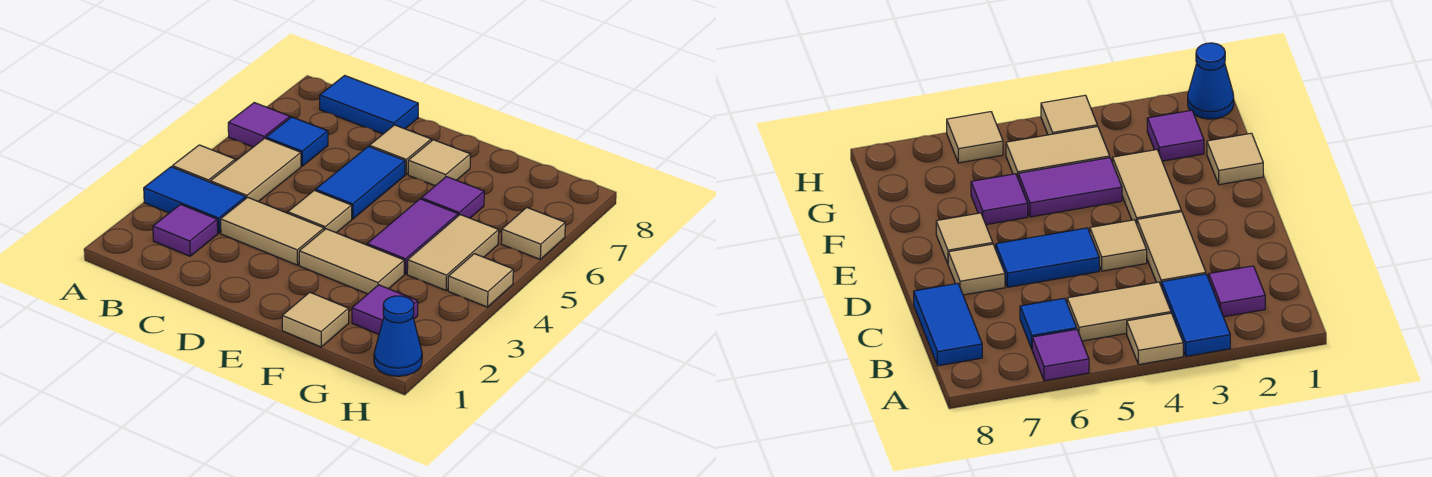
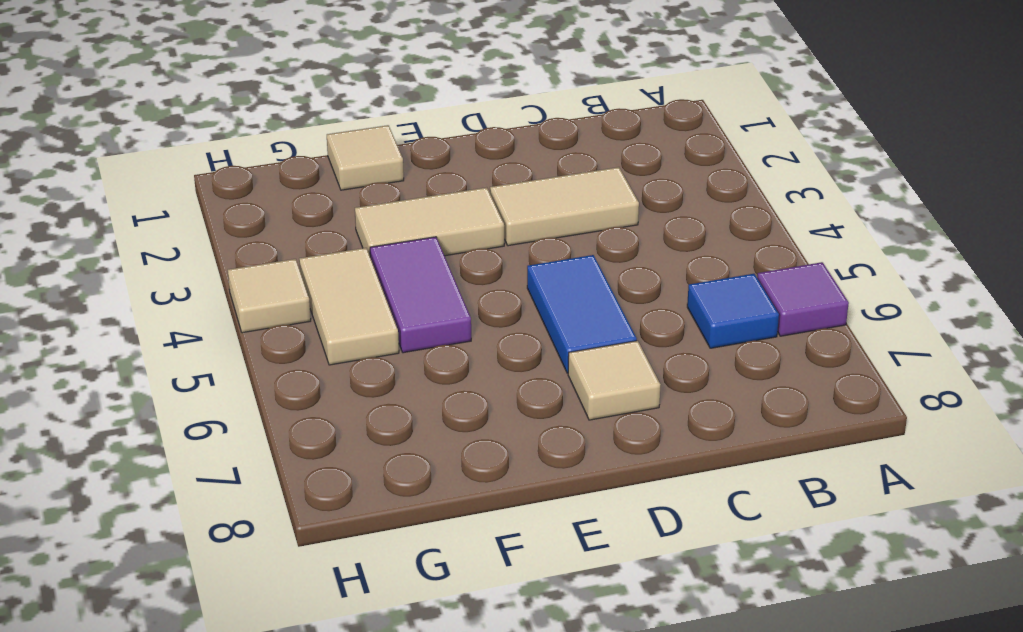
none -> blue 1x2 tile [144,167,246,233]
none -> tan 1x1 tile [172,145,235,182]
none -> purple 1x1 tile [153,204,218,256]

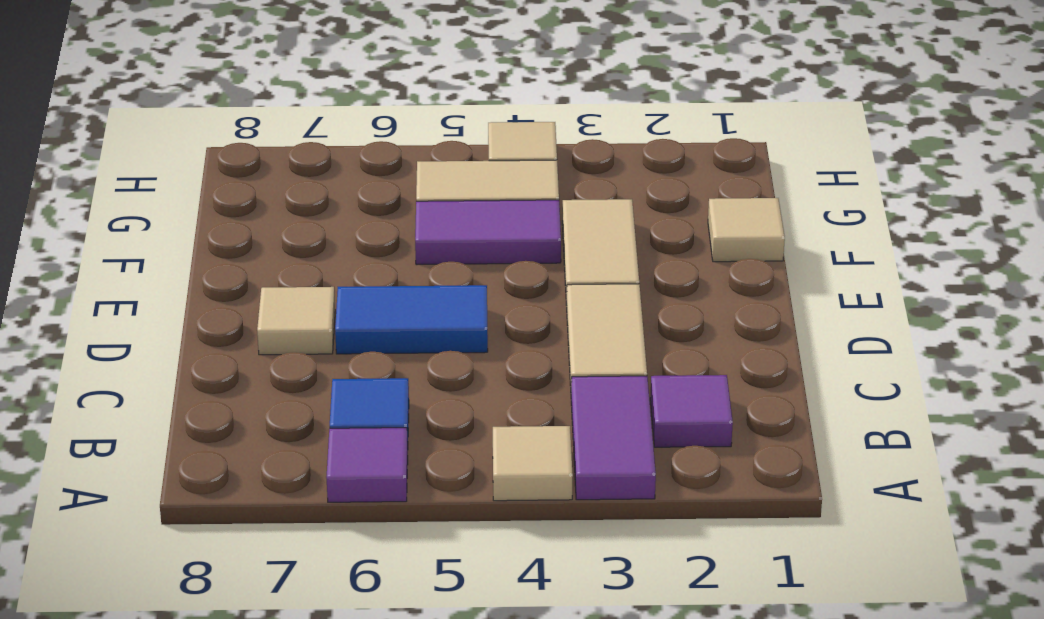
purple 1x2 tile [571,376,656,500] -> blue 1x2 tile [144,167,246,233]
none -> tan 1x2 tile [210,138,301,202]
none -> blue 1x2 tile [320,76,418,134]
none -> tan 1x1 tile [288,190,352,233]

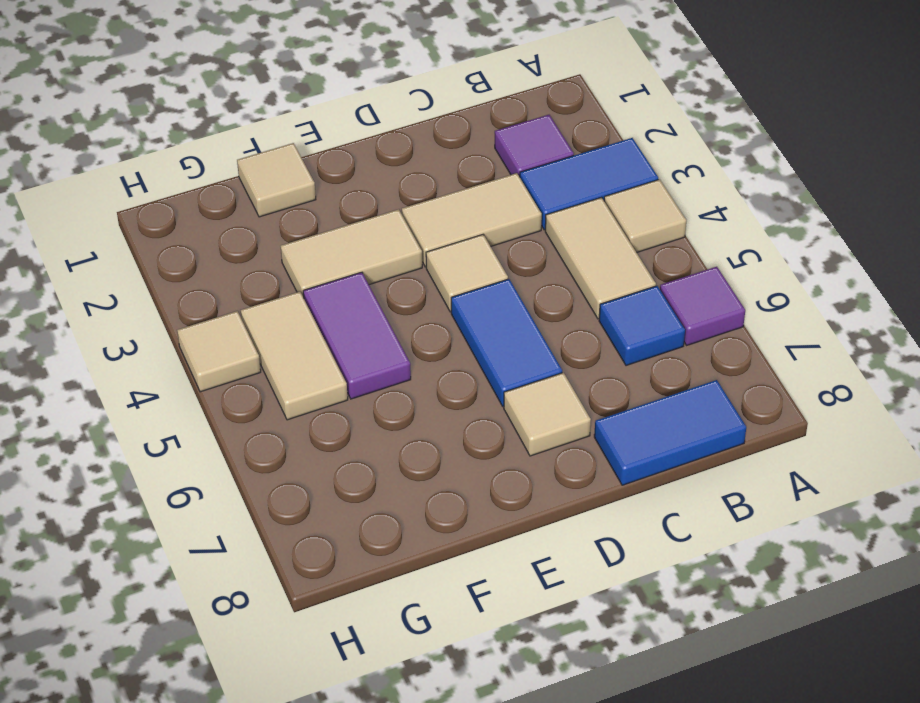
none -> tan 1x1 tile [408,140,470,186]
none -> purple 1x1 tile [421,177,484,218]
none -> purple 1x1 tile [352,285,418,334]

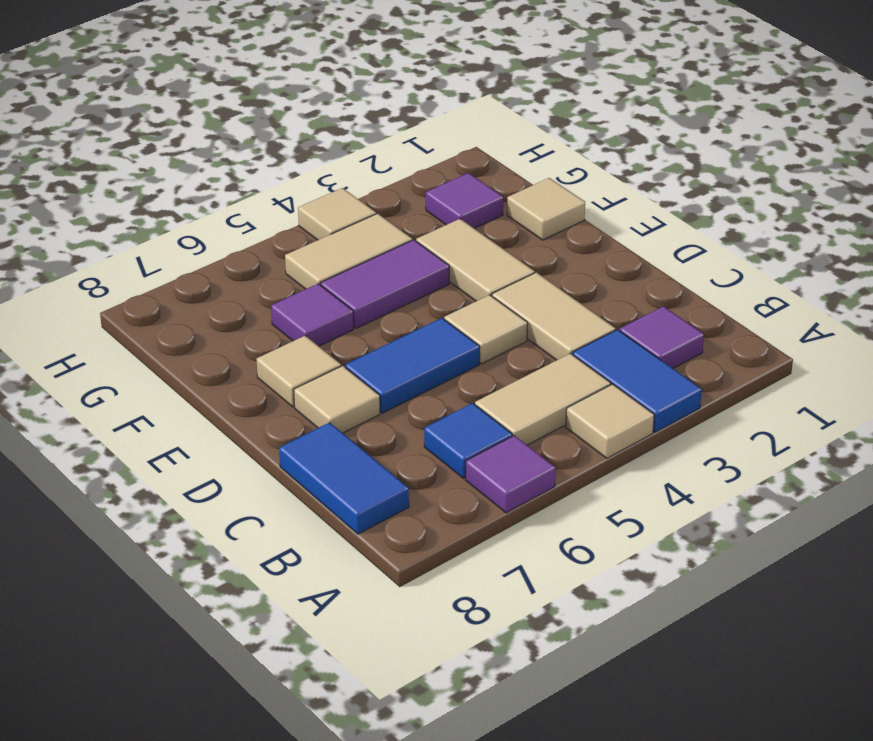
none -> blue 1x1 cone [374,296,422,376]
none -> tan 1x1 tile [501,207,565,259]

